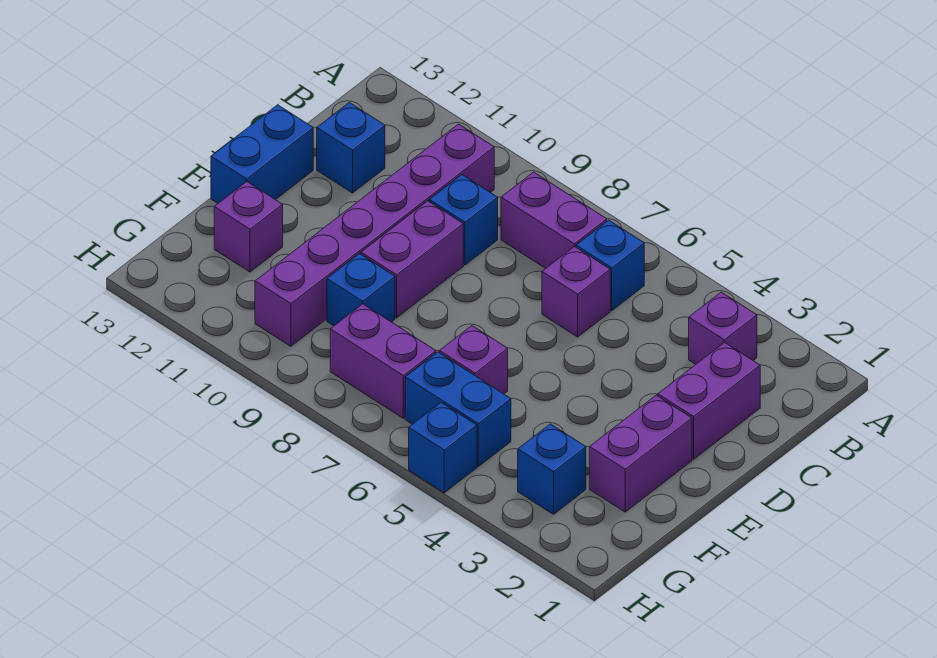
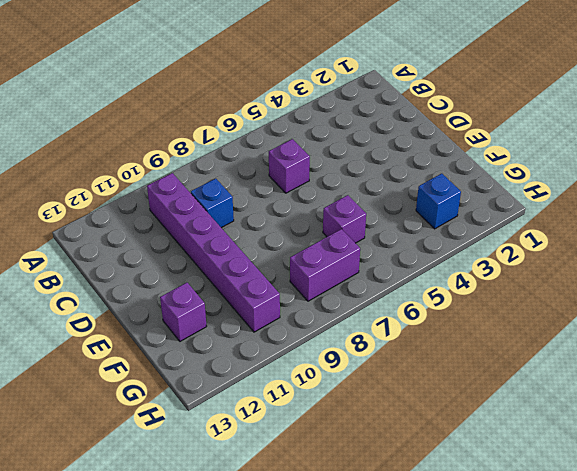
none -> purple 1x1 brick [689,292,757,364]
none -> blue 1x1 brick [576,220,644,310]
none -> purple 1x2 brick [501,172,607,268]

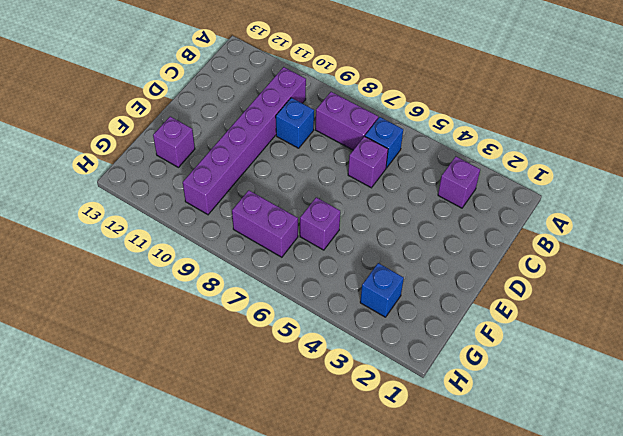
none -> purple 1x2 brick [658,342,760,459]
none -> blue 1x1 brick [317,102,385,193]
none -> purple 1x2 brick [361,201,463,318]

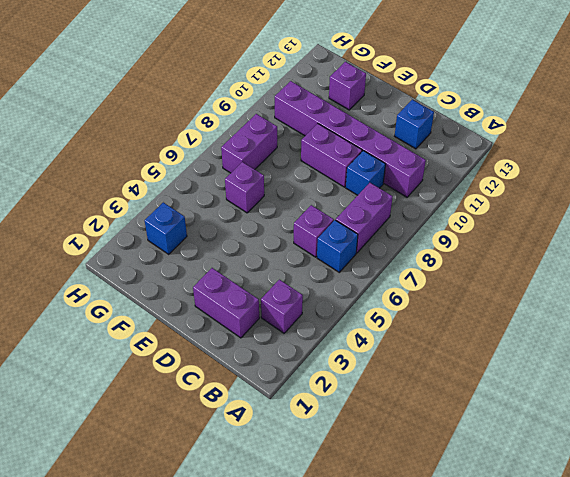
none -> blue 1x2 brick [211,105,313,203]
none -> purple 1x2 brick [589,395,692,512]
none -> blue 1x1 brick [327,254,395,326]

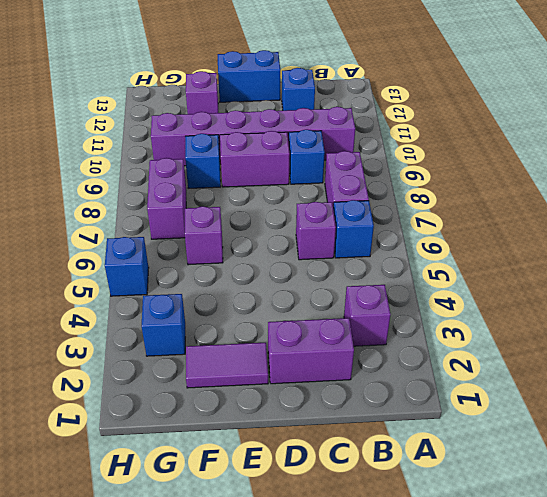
purple 1x2 tile [186,343,268,388] -> purple 1x2 brick [589,395,692,512]
none -> blue 1x2 brick [405,352,511,466]

